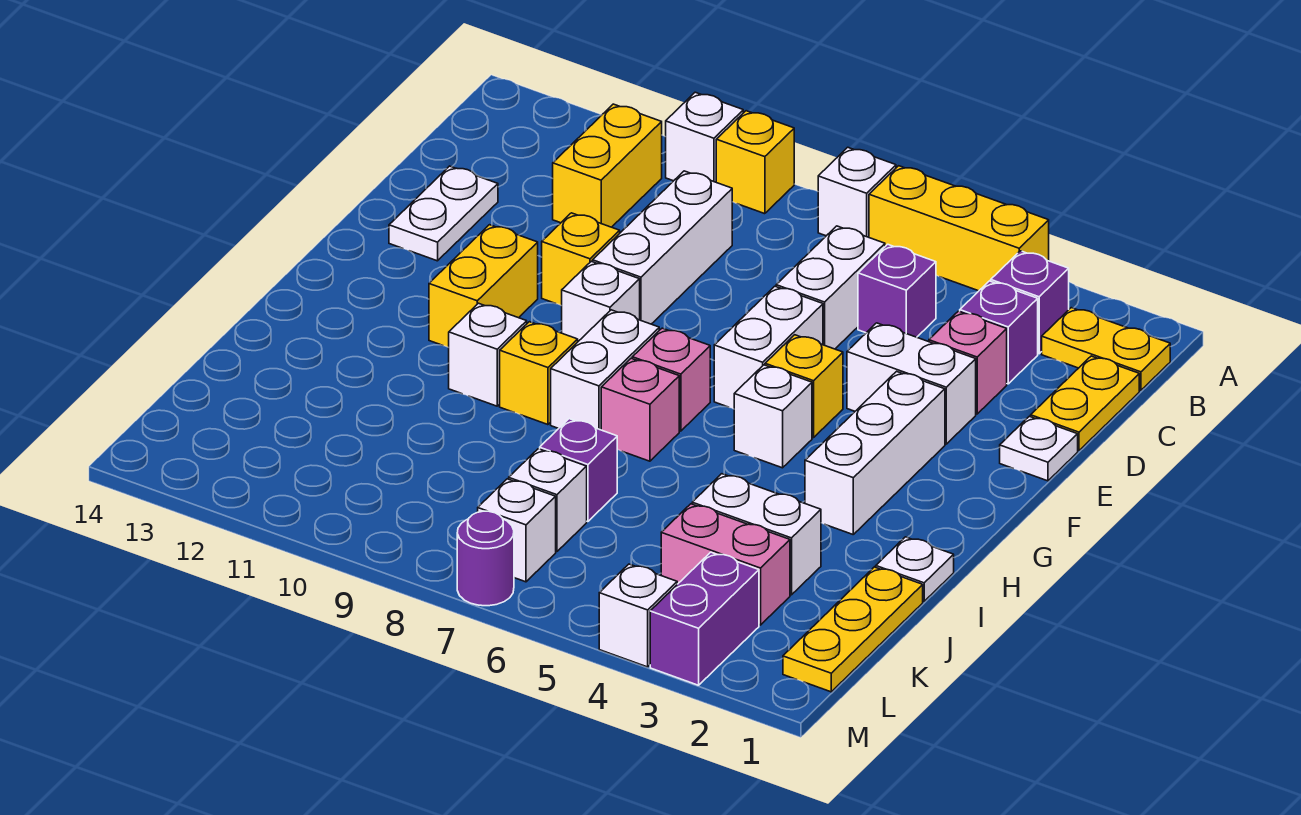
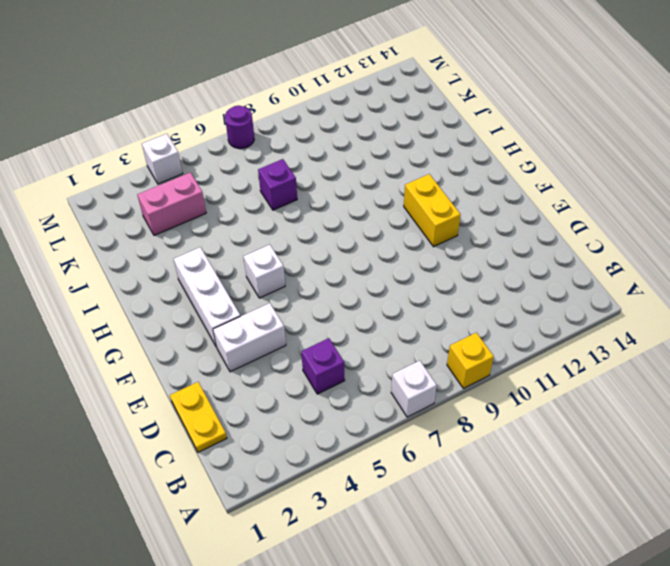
none -> yellow 1x3 brick [869,166,1049,291]
none -> white 1x1 brick [666,92,743,182]
none -> yellow 1x2 plate [1042,308,1170,390]
none -> purple 1x1 brick [991,251,1069,354]

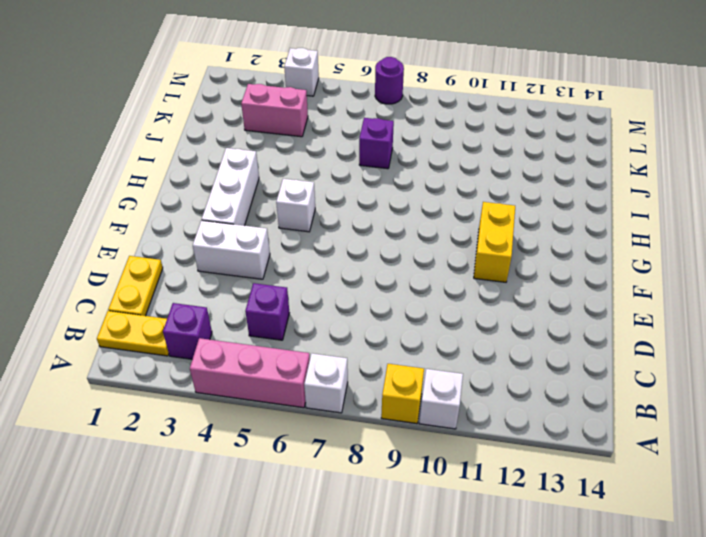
pink 1x3 brick [190,338,310,408] -> yellow 1x3 brick [869,166,1049,291]
none -> yellow 1x2 brick [553,104,662,227]
none -> purple 1x1 brick [960,281,1038,384]
none -> white 1x2 brick [776,226,885,349]
none -> white 1x3 brick [593,171,732,324]

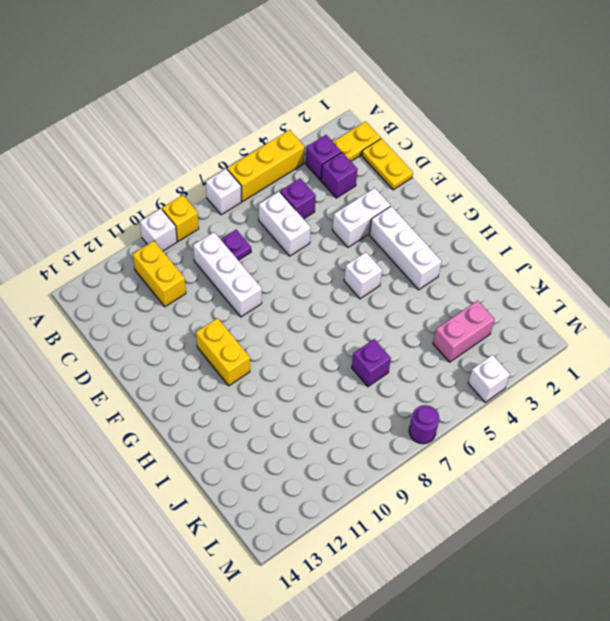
purple 1x1 plate [221,230,251,260] -> none
none -> pink 1x1 brick [929,311,1007,414]
none -> white 1x2 plate [389,166,498,261]
none -> white 1x1 plate [1000,416,1078,481]
none -> white 1x2 brick [714,286,823,409]

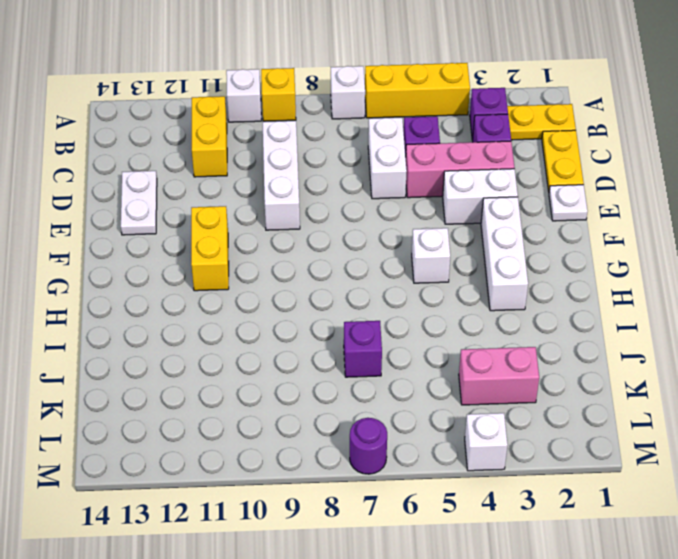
pink 1x3 brick [406,141,514,198] -> pink 1x1 brick [929,311,1007,414]
none -> white 1x2 brick [714,286,823,409]
none -> yellow 1x1 brick [542,213,620,306]
none -> yellow 1x1 brick [765,335,843,438]
none -> white 1x1 brick [562,261,640,341]

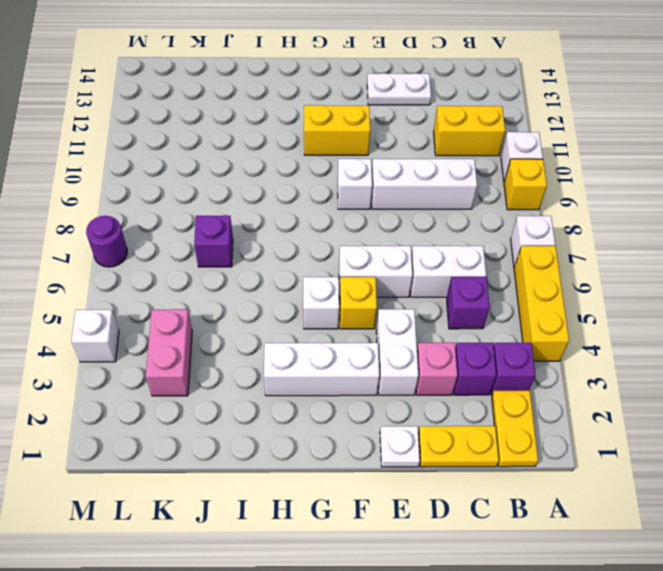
none -> yellow 1x1 brick [542,213,620,306]
none -> pink 1x1 brick [632,328,710,431]
none -> white 1x2 brick [551,310,659,430]
none -> pink 1x1 brick [601,358,679,461]

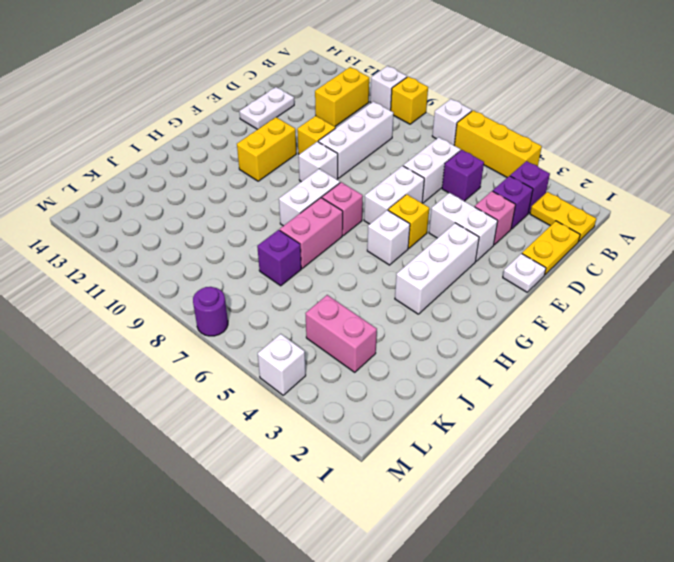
pink 1x2 brick [280,198,343,268] -> pink 1x1 brick [601,358,679,461]
none -> yellow 1x1 brick [500,322,578,425]
none -> white 1x1 brick [449,303,527,406]
none -> white 1x1 plate [876,537,954,601]
none -> yellow 1x3 plate [783,567,923,692]

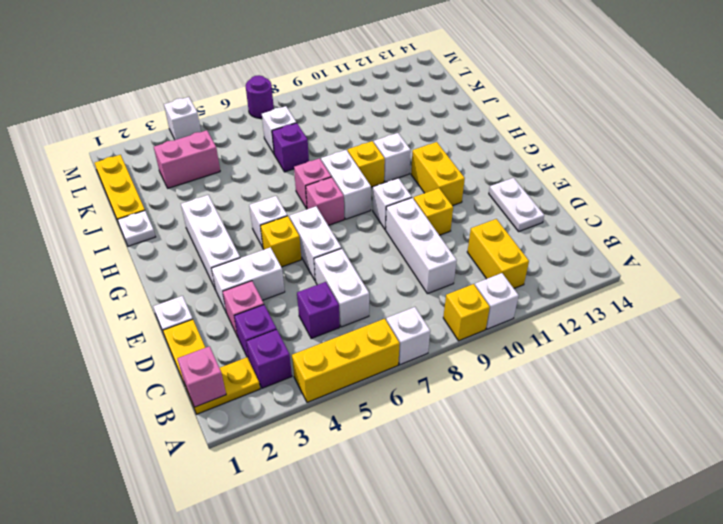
pink 1x1 brick [177,346,226,407] -> none
none -> white 1x2 brick [692,474,821,595]
none -> purple 1x2 brick [650,552,759,685]
none -> white 1x1 brick [478,479,556,582]

